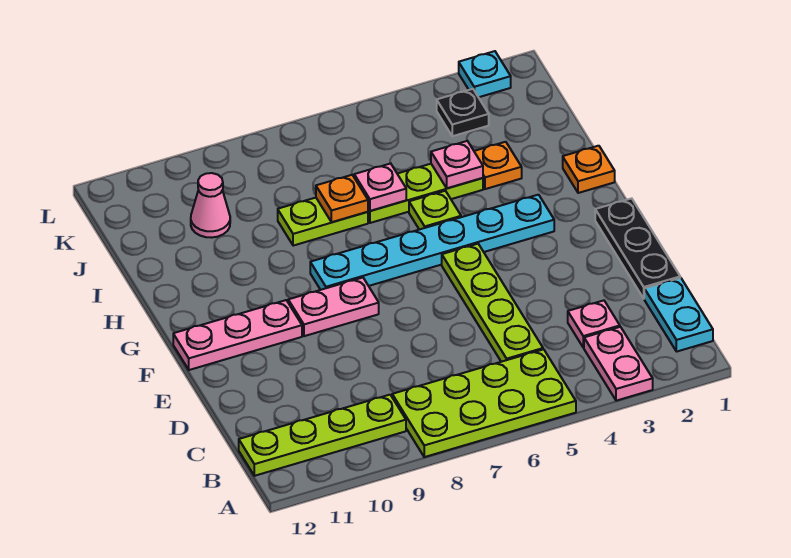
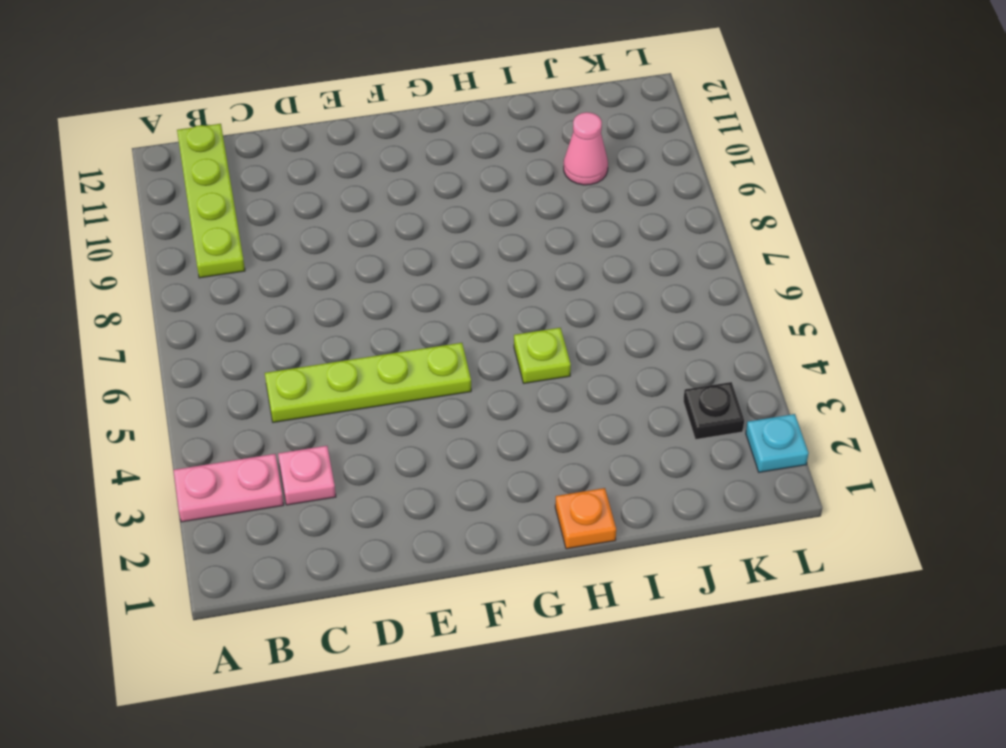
none -> lime 2x4 plate [392,349,576,457]
none -> cyan 1x2 plate [644,278,713,352]
none -> black 1x3 plate [595,198,680,298]

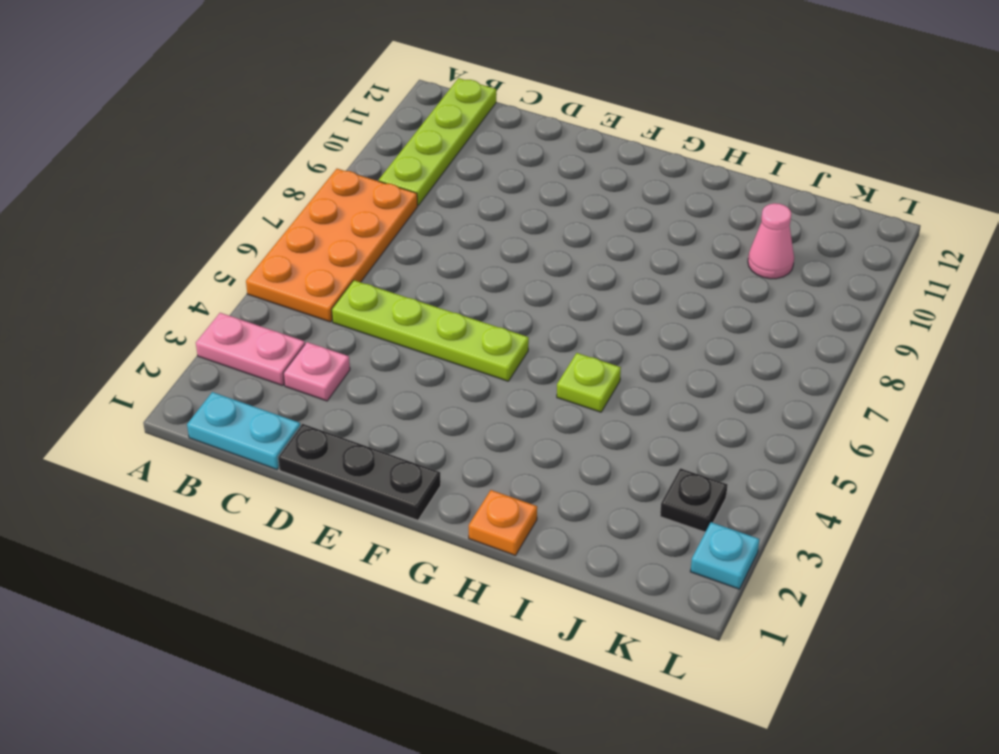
orange 2x4 plate [246,169,418,322] -> lime 2x4 plate [392,349,576,457]
none -> pink 1x2 plate [288,278,379,336]
none -> pink 1x3 plate [173,300,302,370]
none -> cyan 1x6 plate [310,195,554,290]

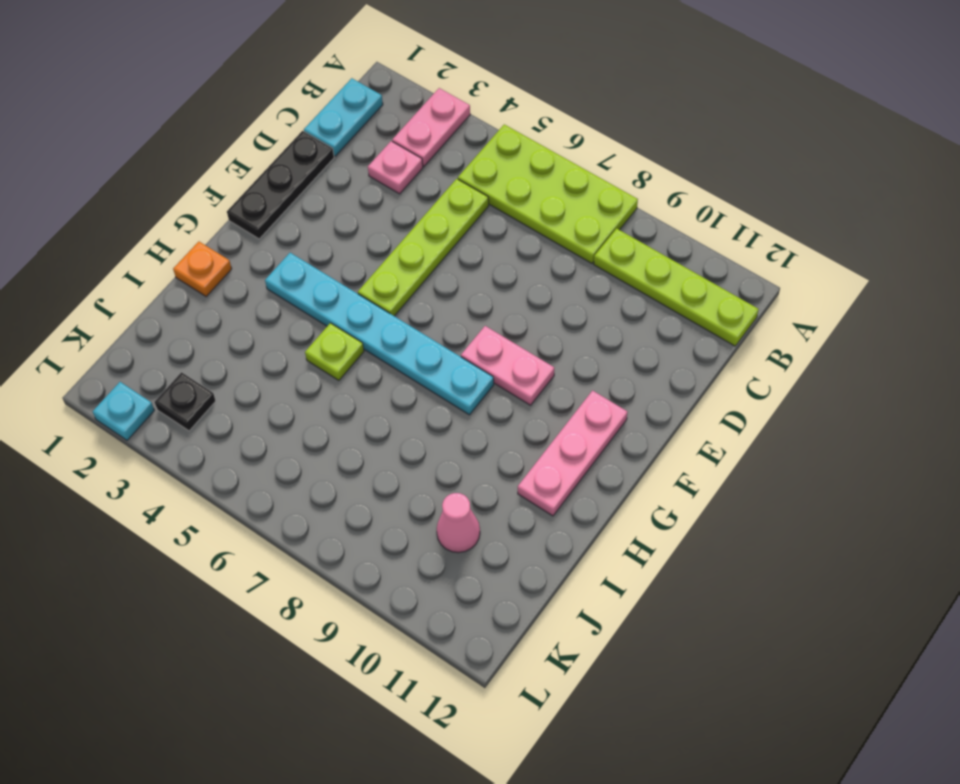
pink 1x3 plate [518,391,627,516] -> pink 1x3 plate turned to [173,300,302,370]
none -> orange 1x1 plate [474,142,522,189]
none -> lime 1x3 plate [368,164,483,223]
none -> lime 1x2 plate [278,198,368,246]

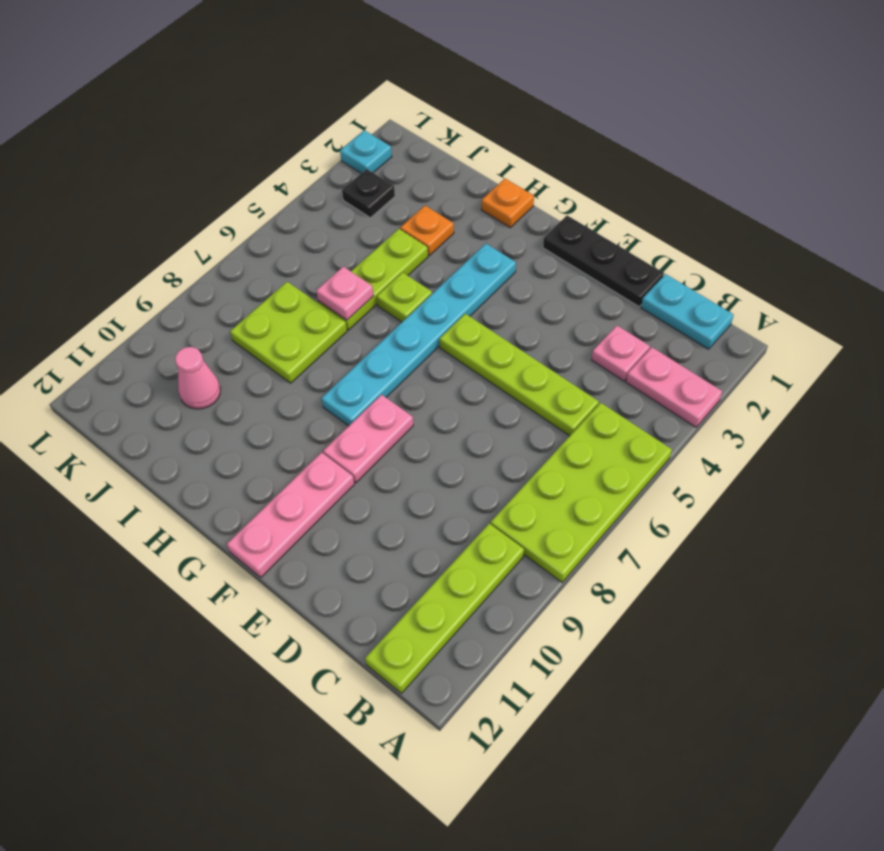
lime 2x2 plate [230,282,347,383] -> lime 1x2 plate [278,198,368,246]
none -> pink 1x1 plate [431,141,483,188]
none -> orange 1x1 plate [316,175,368,222]

